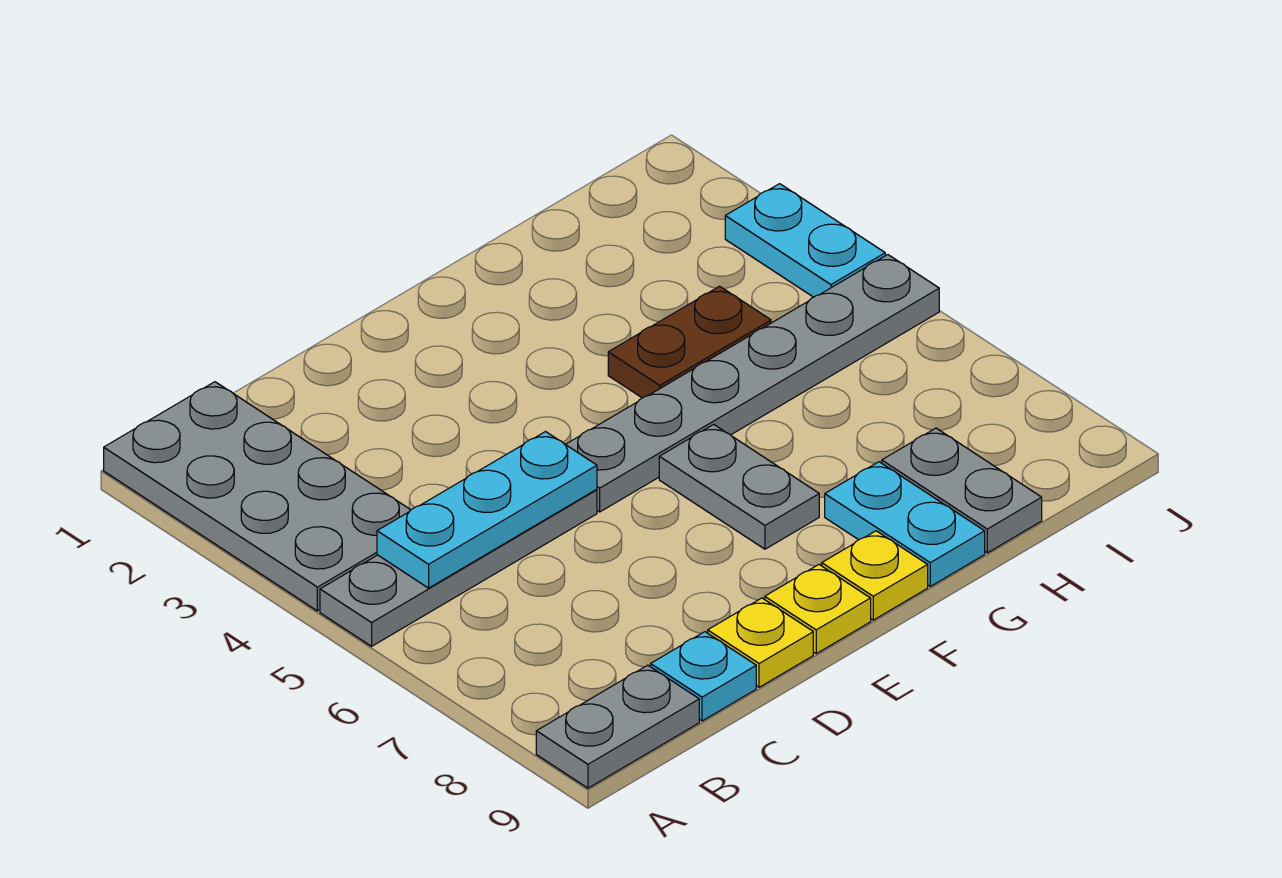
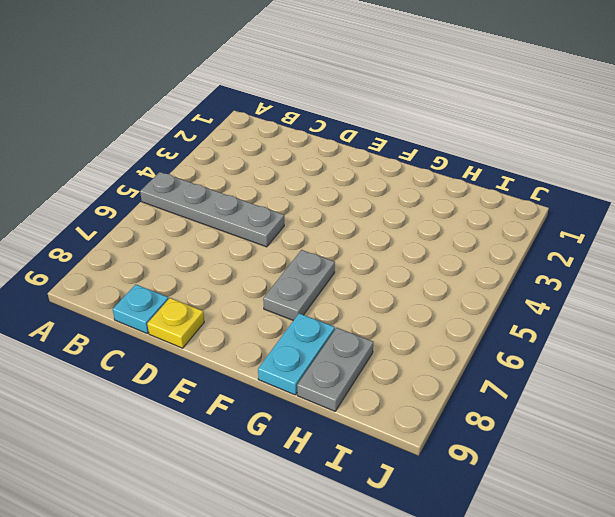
none -> grey 2x4 plate [104,382,410,611]
none -> grey 1x2 plate [536,665,699,788]
none -> grey 1x6 plate [566,255,939,512]

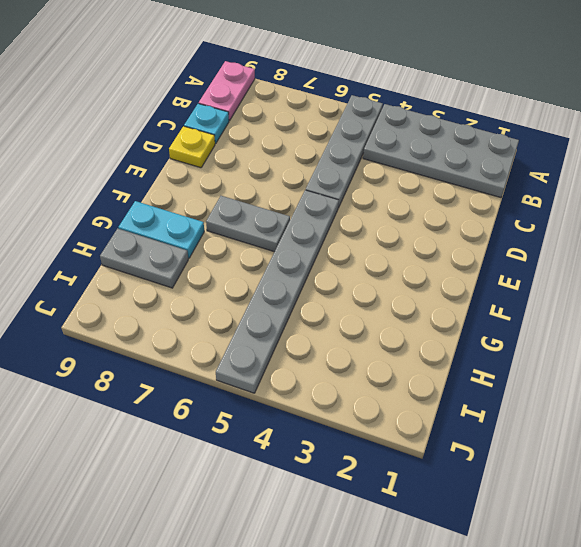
pink 1x2 plate [199,61,255,121] -> grey 1x2 plate [536,665,699,788]
none -> yellow 1x1 plate [765,565,871,654]
none -> yellow 1x1 plate [822,531,928,620]
none -> brown 1x2 plate [608,286,771,398]

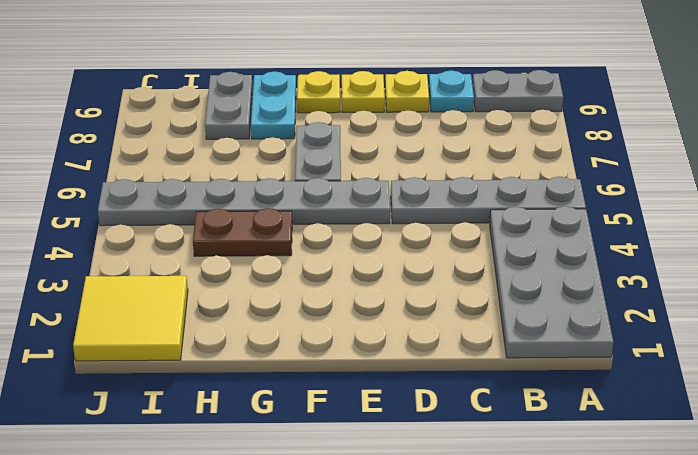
yellow 2x2 tile [73,276,188,361] -> none
none -> cyan 1x2 plate [725,184,885,297]
none -> cyan 1x3 plate [377,432,597,588]

